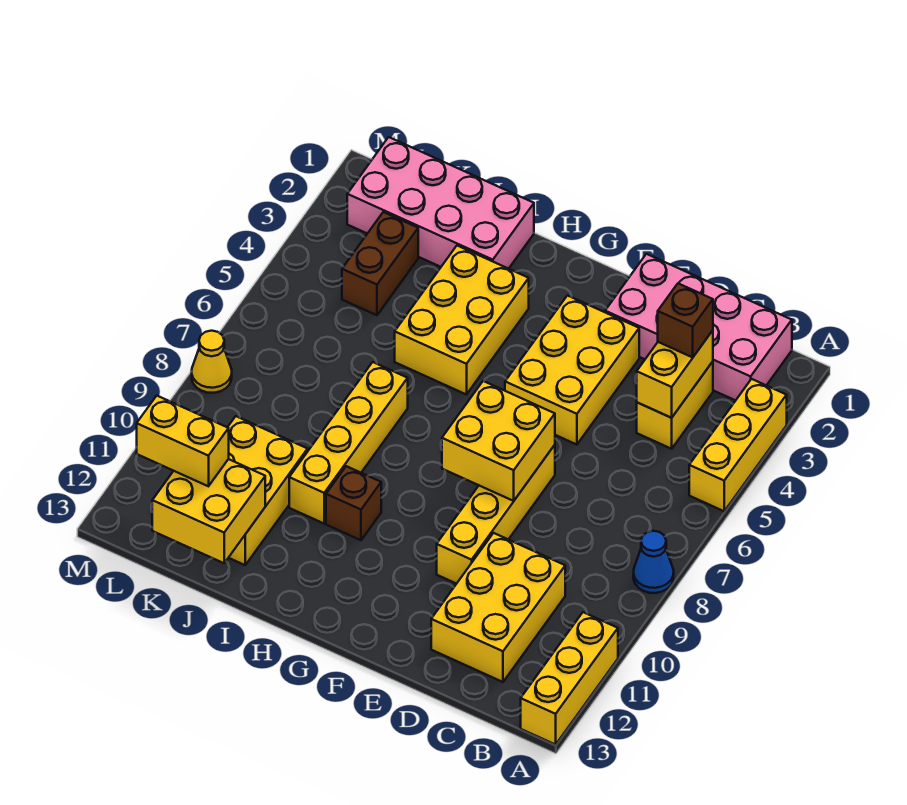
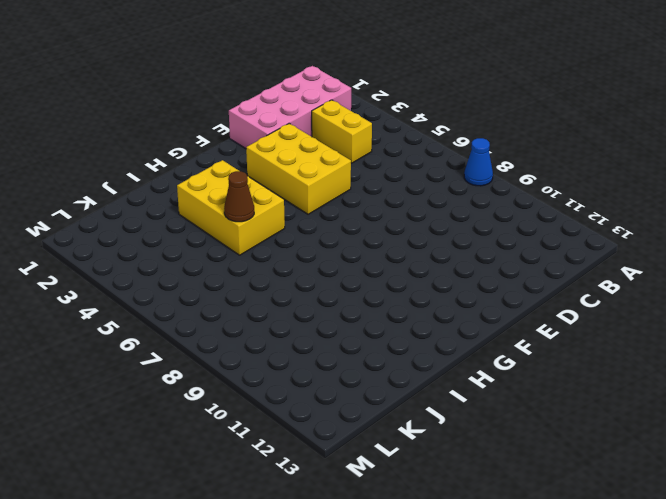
brown 1x1 cone [224,171,254,222] -> none
none -> yellow 1x3 brick [689,379,787,511]
none -> yellow 1x3 brick [521,612,618,745]
none -> yellow 2x3 brick [431,533,565,682]

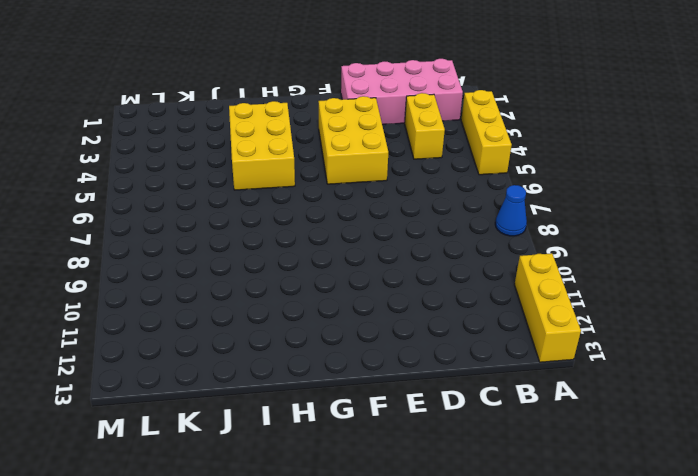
none -> yellow 2x3 brick [431,533,565,682]
none -> yellow 1x4 brick [437,445,555,584]
none -> brown 1x1 brick [326,466,381,540]

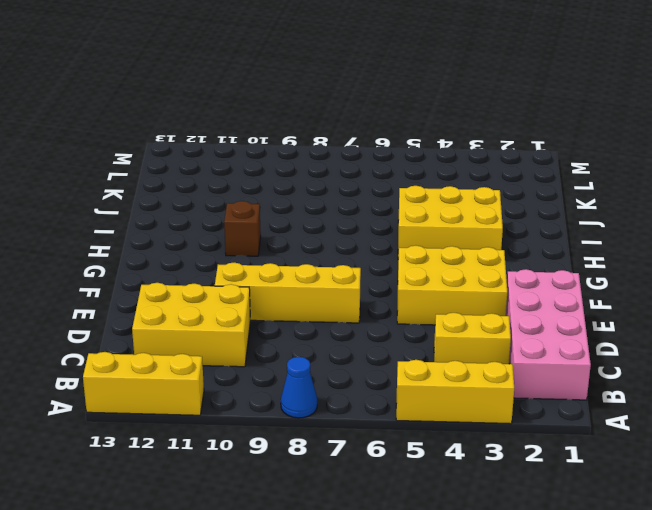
none -> pink 2x4 brick [347,137,534,269]
none -> yellow 1x4 brick [289,362,408,523]
none -> yellow 2x3 brick [228,416,308,565]

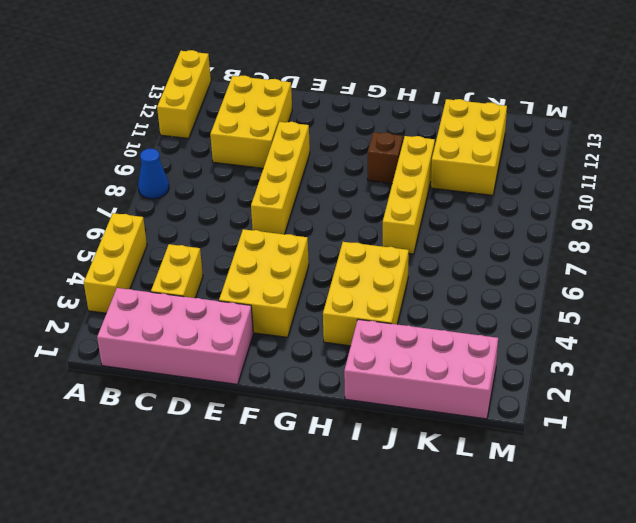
none -> brown 1x2 brick [342,212,418,315]
none -> yellow 1x1 cone [192,331,232,393]
none -> yellow 1x2 brick [637,330,713,418]

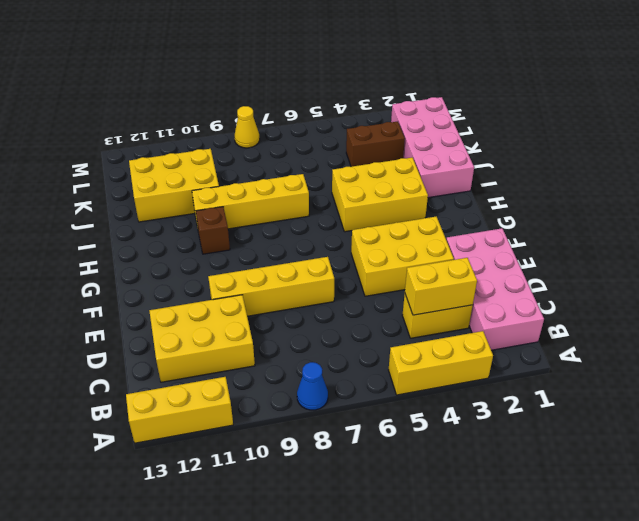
none -> yellow 2x2 brick [442,381,555,501]
none -> yellow 2x2 brick [152,459,265,563]
none -> brown 1x1 brick [658,284,713,357]

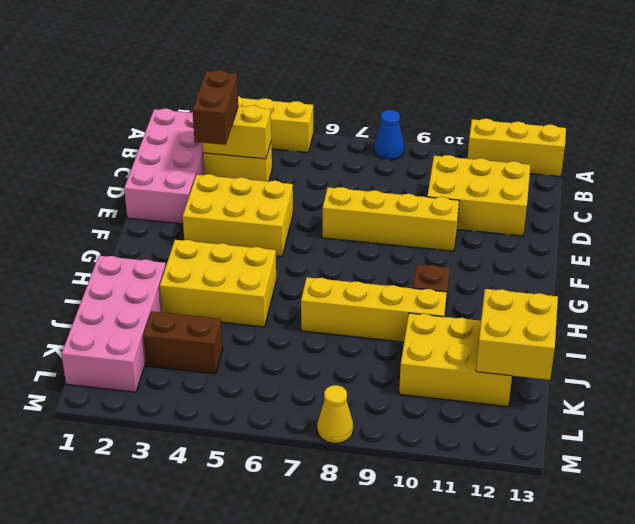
brown 1x2 brick [192,70,238,145] -> brown 1x1 brick [658,284,713,357]
none -> yellow 2x2 brick [442,381,555,501]
none -> yellow 1x2 brick [137,396,229,486]

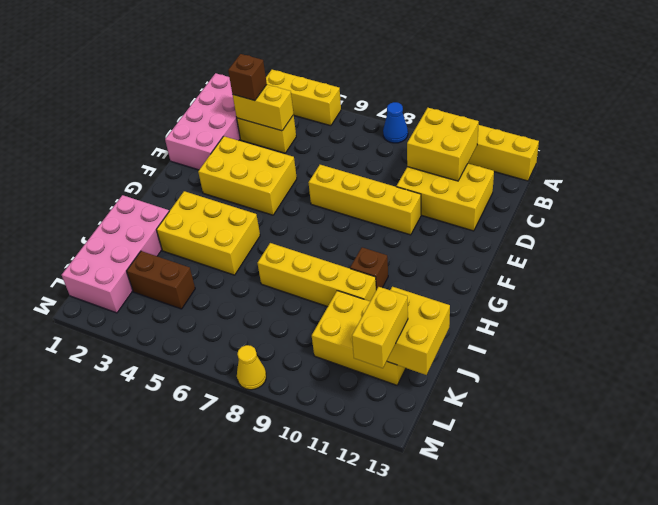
yellow 2x2 brick [407,108,479,181] -> yellow 2x2 brick moved to [442,381,555,501]

